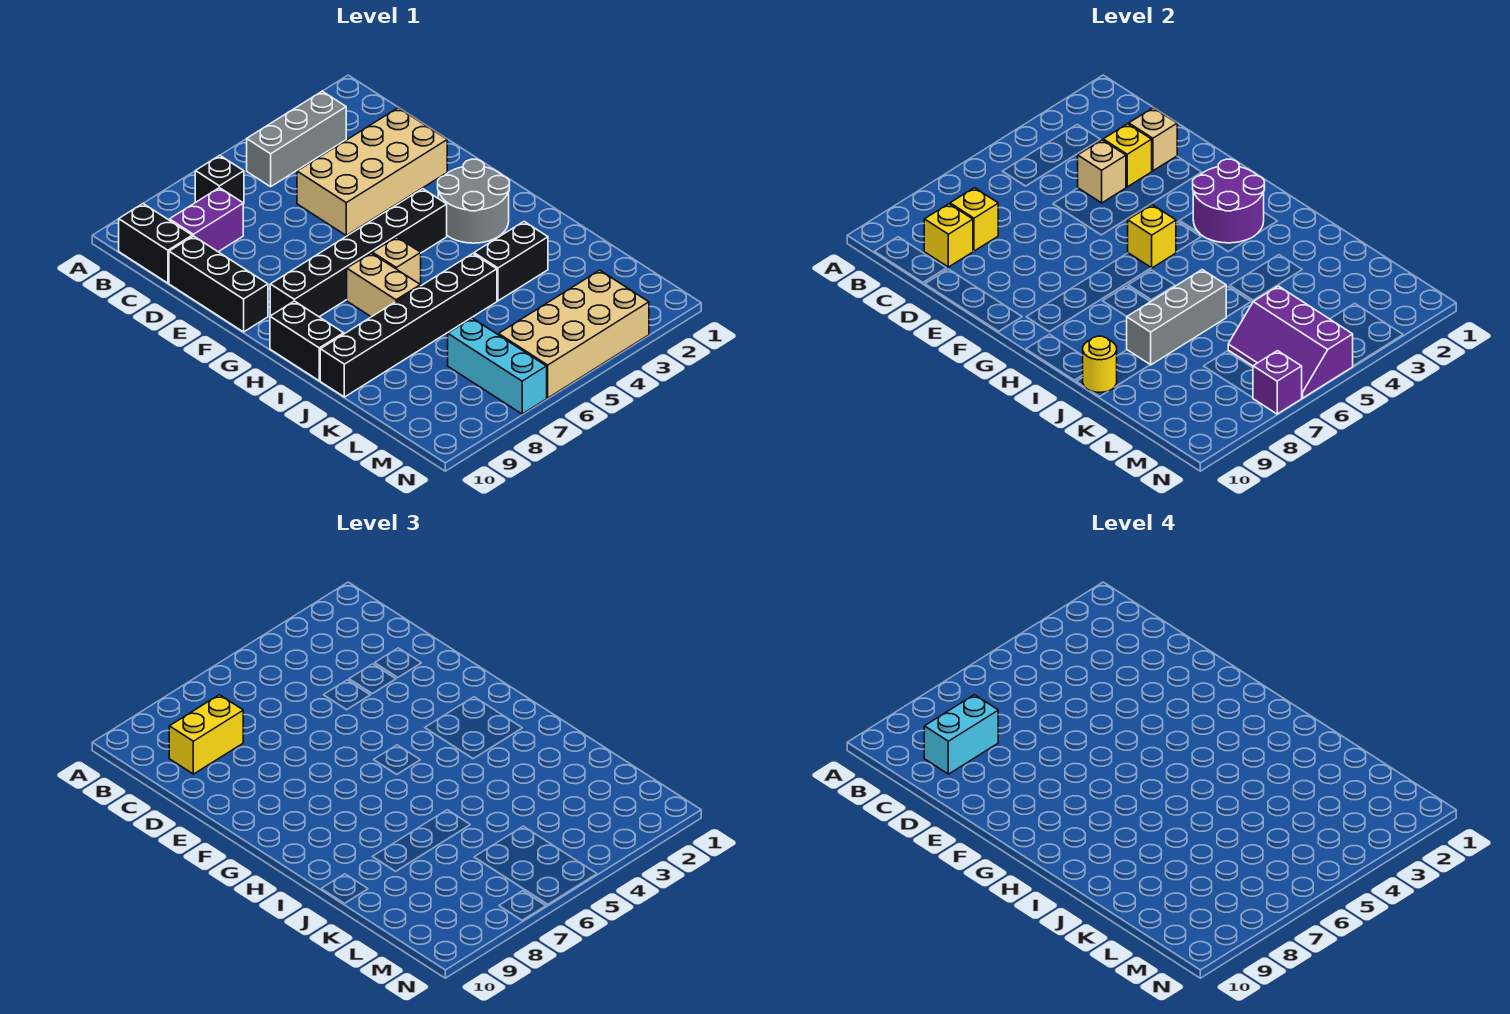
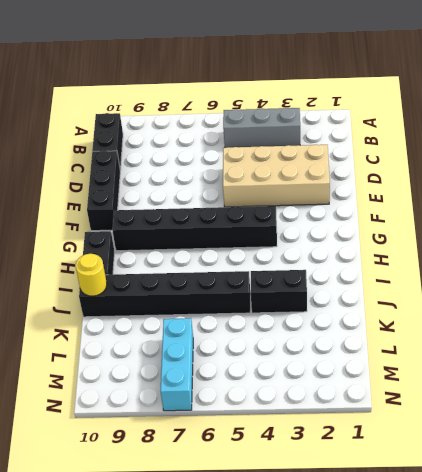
none -> black 1x1 brick [195,155,244,204]
none -> purple 1x2 brick [169,188,243,252]
none -> grey 2x2 round brick [438,159,509,243]

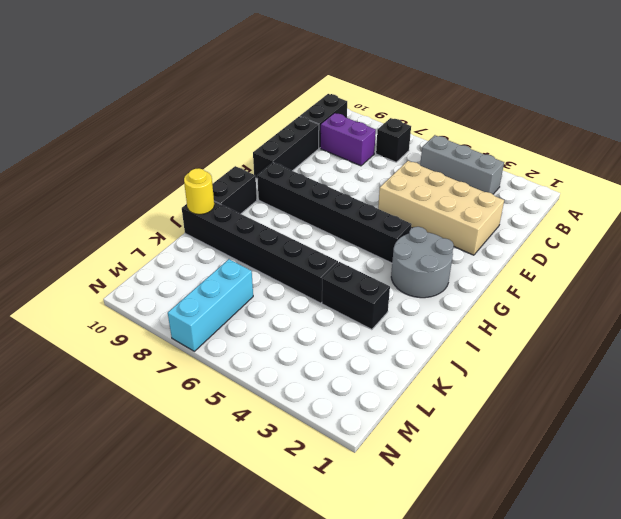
none -> tan 1x1 brick [372,237,421,285]
none -> tan 1x2 brick [347,253,420,317]
none -> tan 2x4 brick [499,270,649,398]

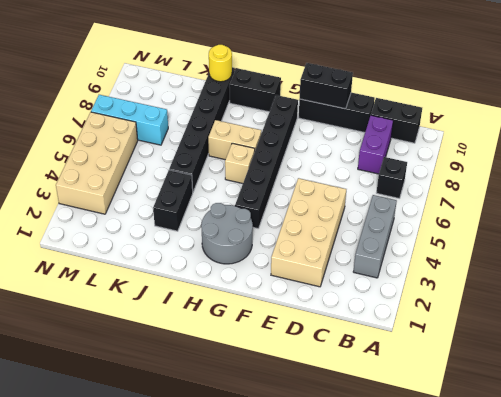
black 1x2 brick [300,63,353,109] -> none
none -> yellow 1x1 brick [950,188,998,251]
none -> yellow 1x1 brick [924,204,973,267]
none -> tan 1x1 brick [1129,108,1177,171]

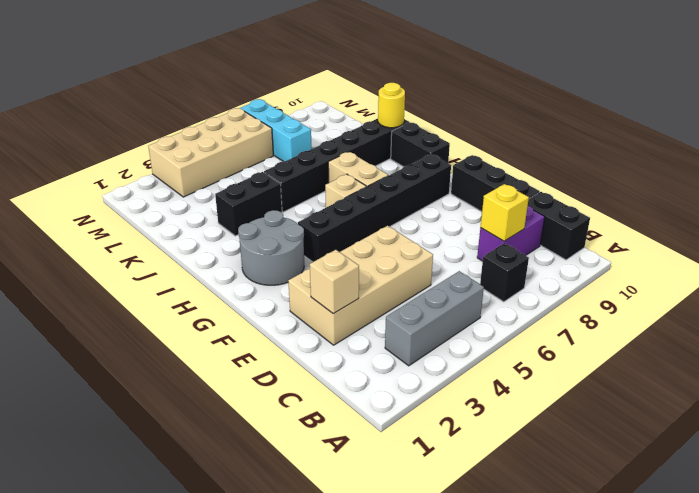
none -> yellow 1x1 brick [924,204,973,267]
none -> yellow 1x1 brick [1103,124,1152,187]
none -> tan 1x1 brick [1078,140,1126,203]

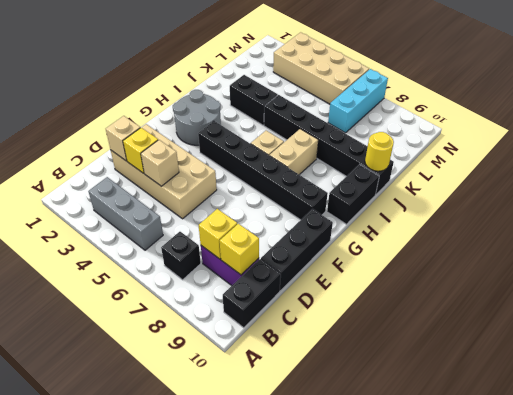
none -> purple 2x2 round brick [1193,159,1264,243]
none -> yellow 1x1 brick [1128,205,1176,268]
none -> grey 1x3 brick [1127,270,1226,365]

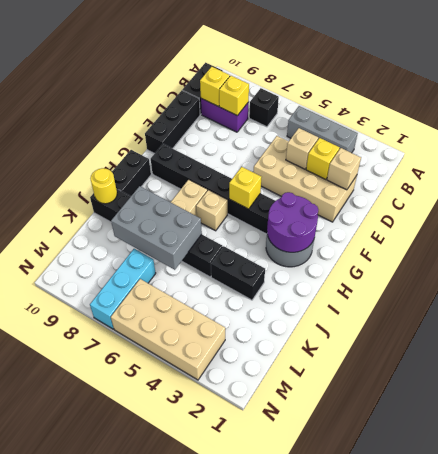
grey 2x3 brick [111,186,202,270] -> grey 1x3 brick [1127,270,1226,365]
none -> purple 2x3 slope [1228,286,1353,398]
none -> purple 1x1 brick [1253,351,1302,414]
none -> yellow 1x2 brick [169,695,243,774]

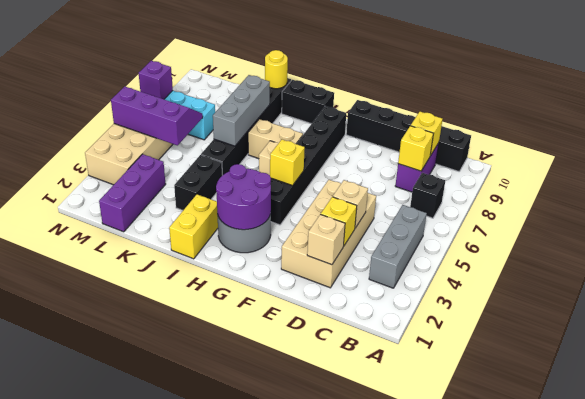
yellow 1x2 brick [169,194,218,259] -> yellow 1x2 brick moved to [169,695,243,774]
purple 1x3 brick [99,154,166,232] -> none
none -> cyan 1x2 brick [924,695,998,774]

